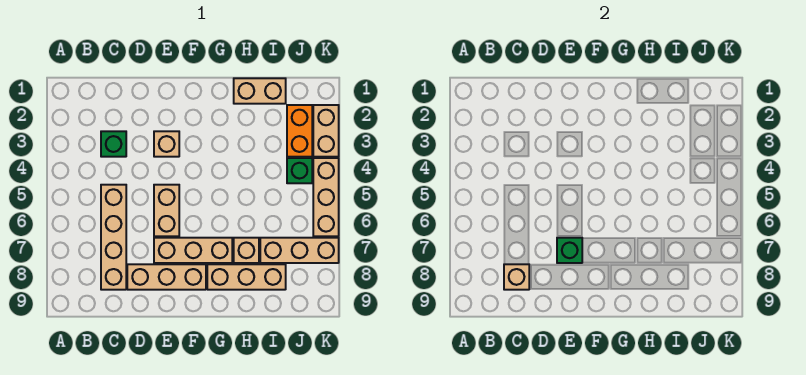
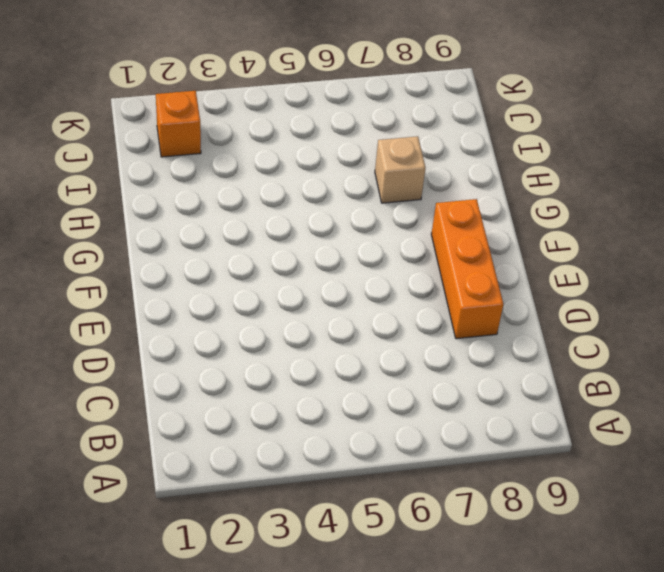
orange 1x3 brick [431,199,503,339] -> tan 1x3 brick [127,264,206,290]
orange 1x1 brick [156,91,201,157] -> orange 1x2 brick [287,105,312,157]
none -> green 1x1 brick [101,131,126,157]
none -> tan 1x4 brick [101,185,126,290]
none -> tan 1x1 brick [154,131,179,157]

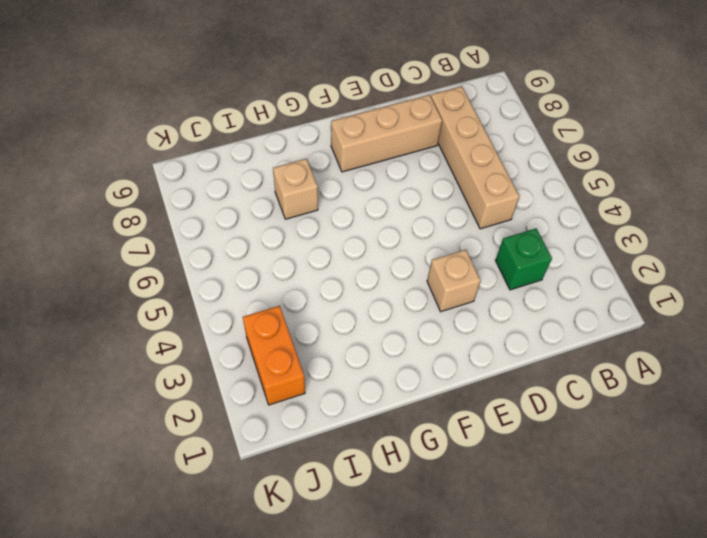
none -> tan 1x2 brick [154,185,179,236]
none -> tan 1x3 brick [154,238,232,263]
none -> tan 1x3 brick [207,264,286,290]

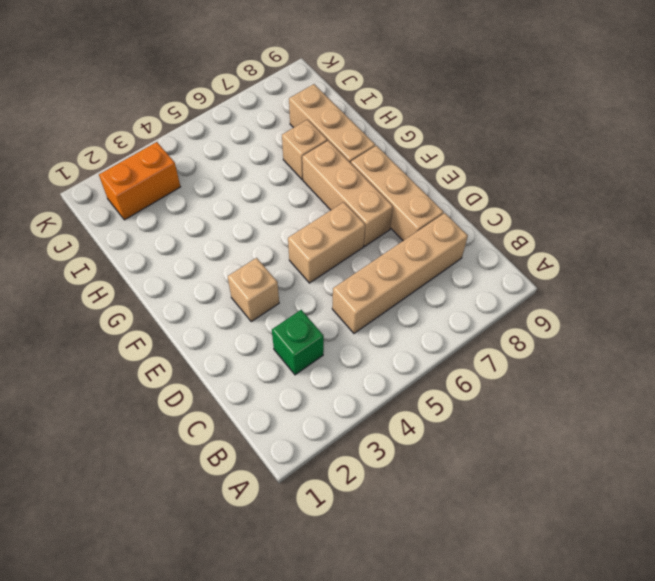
none -> tan 1x2 brick [234,78,286,104]
none -> tan 1x3 brick [260,238,339,263]
none -> green 1x1 brick [287,158,312,183]

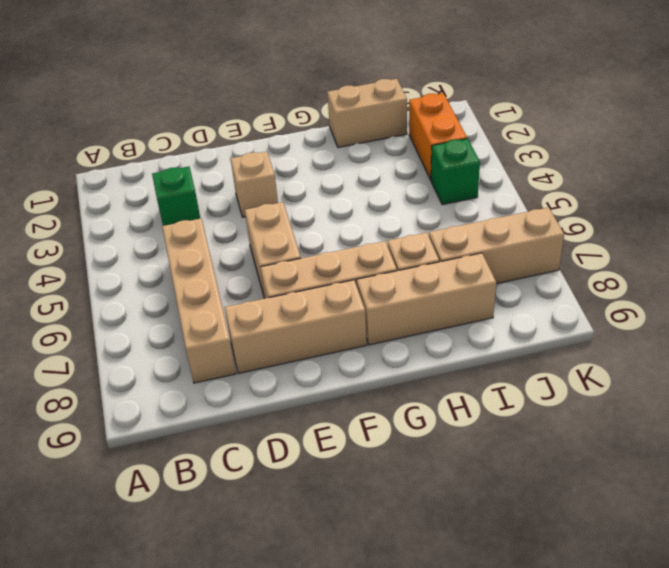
none -> tan 1x2 brick [313,105,339,157]
none -> tan 1x3 brick [313,158,339,236]
none -> tan 1x1 brick [504,264,529,290]

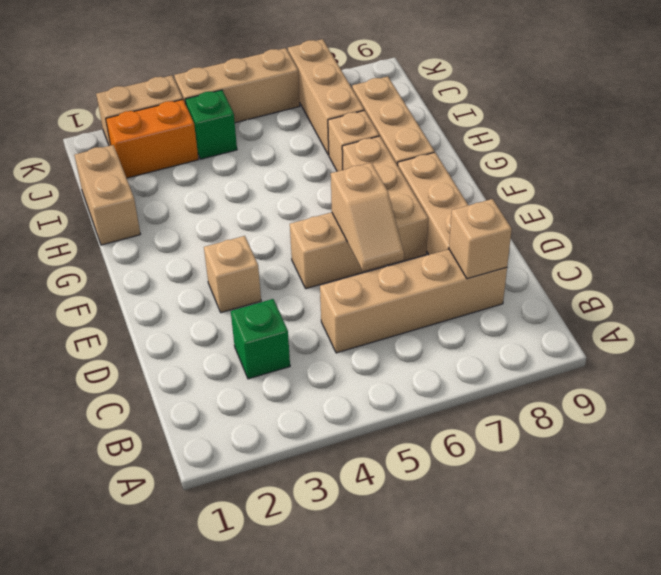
tan 1x2 slope [331,163,404,271] -> none
none -> green 1x1 brick [557,238,582,263]

